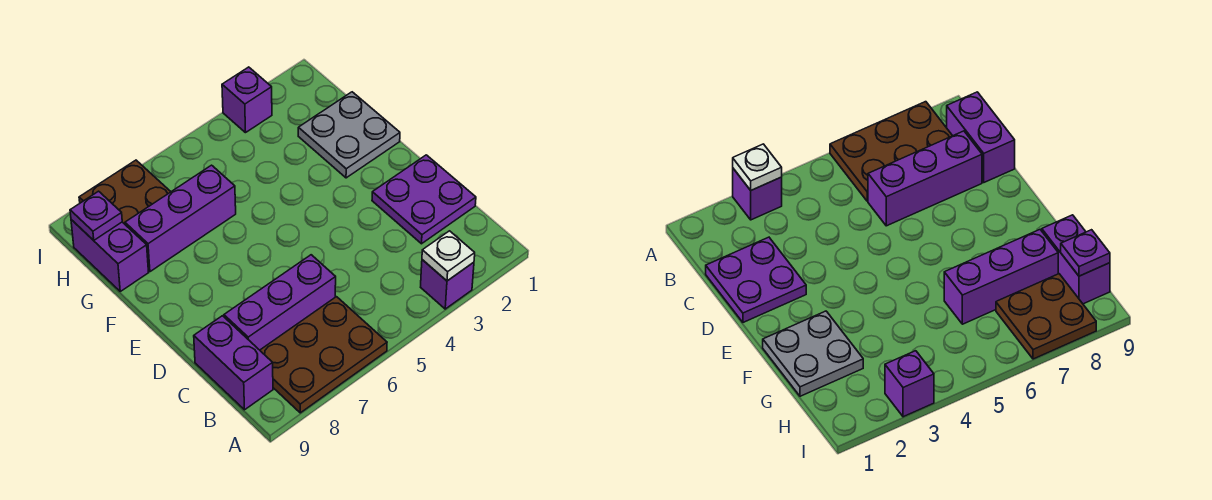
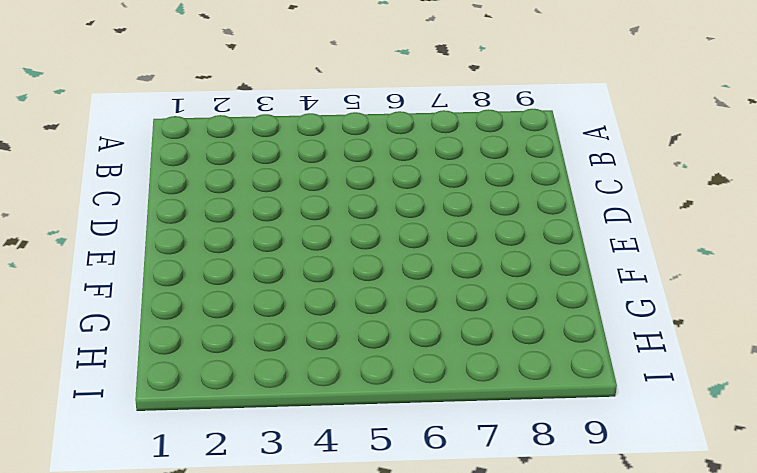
none -> purple 1x1 brick [421,260,474,309]
none -> brown 2x3 plate [260,297,387,413]
none -> purple 1x2 brick [194,316,273,410]

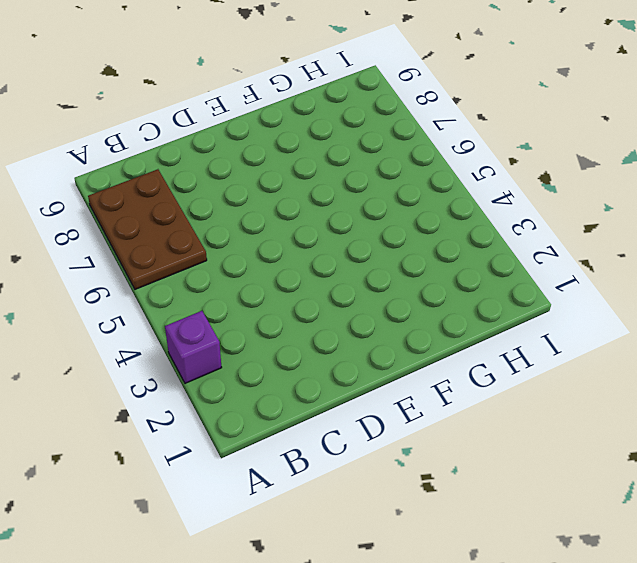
none -> purple 1x2 brick [194,316,273,410]
none -> purple 2x2 plate [372,155,476,244]
none -> purple 1x3 brick [224,255,336,350]

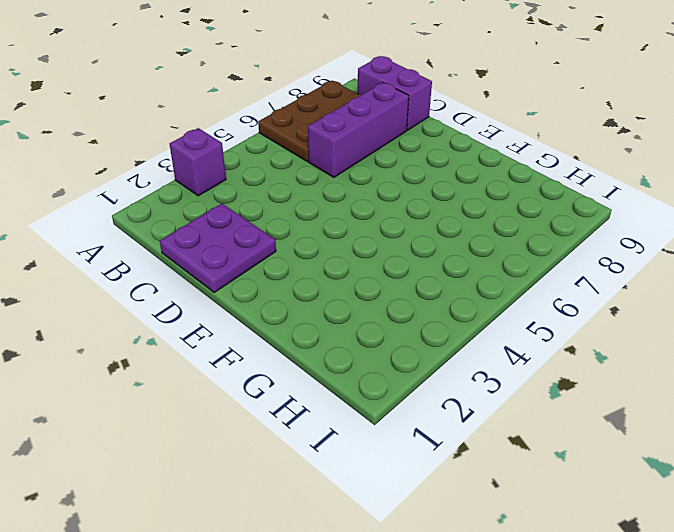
none -> grey 2x2 plate [298,92,400,178]
none -> purple 1x3 brick [125,165,236,272]
none -> purple 1x2 brick [71,220,149,291]

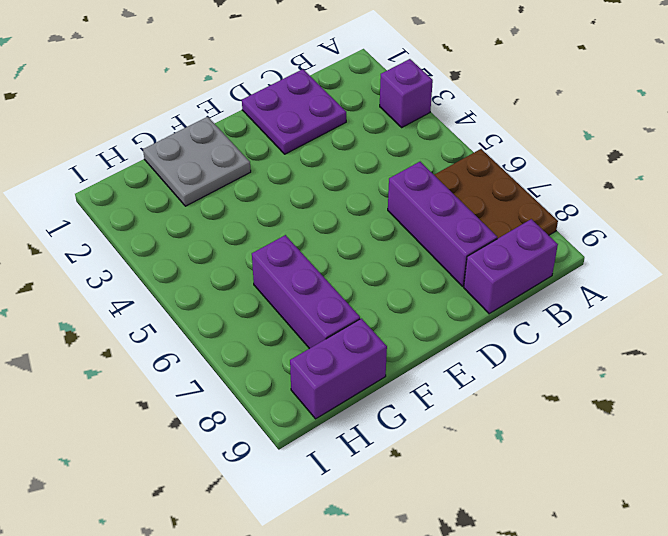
none -> brown 2x2 plate [79,160,171,224]
none -> purple 1x1 brick [222,67,272,133]
none -> white 1x1 plate [422,231,475,281]

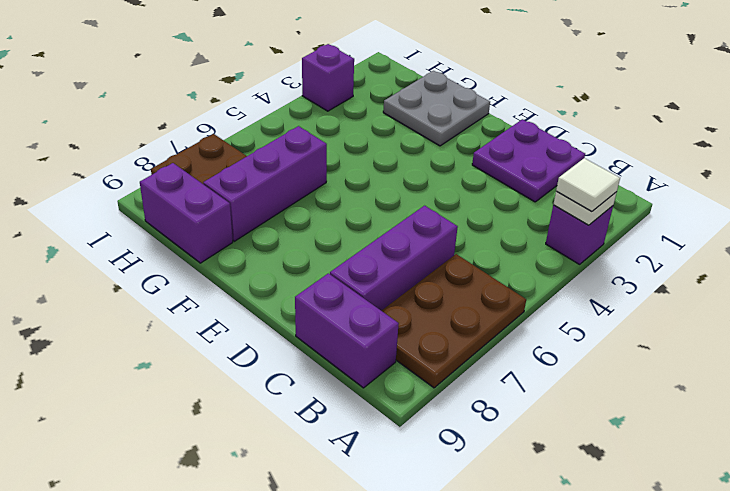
white 1x1 tile [556,158,620,211] -> none
none -> purple 1x1 plate [70,191,122,240]

